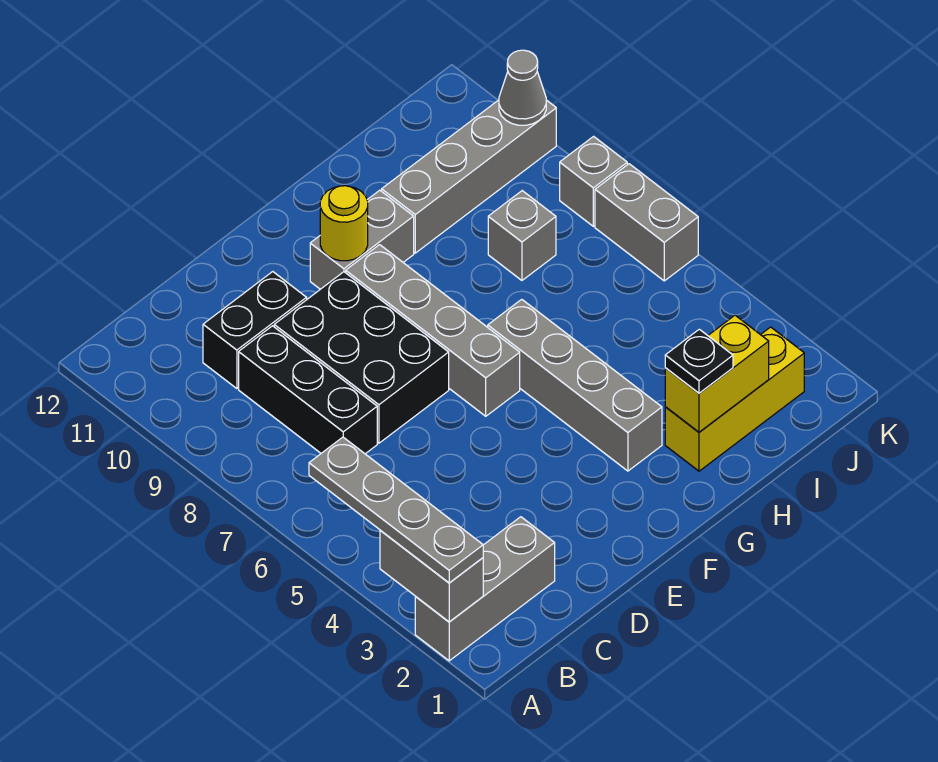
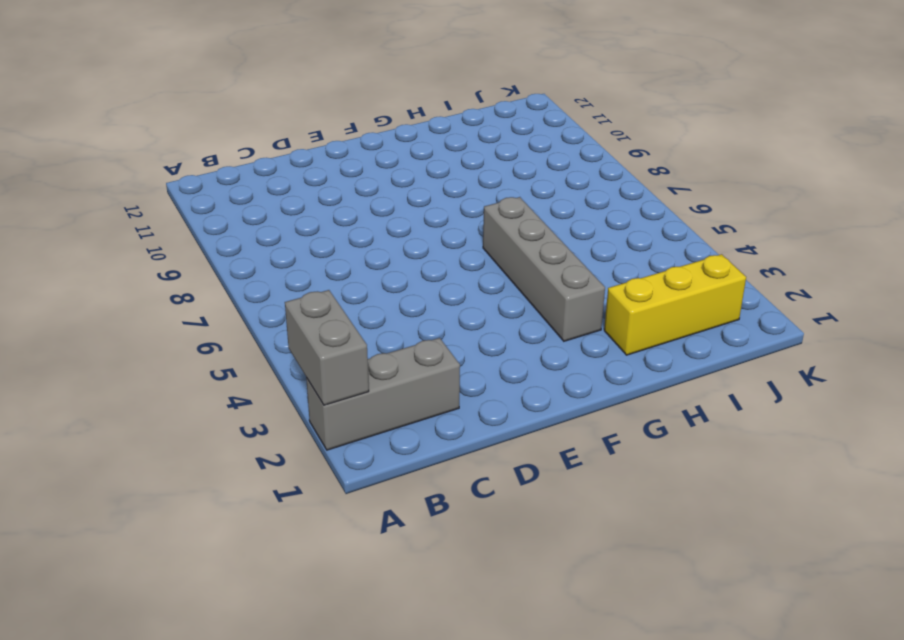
none -> black 1x3 brick [239,326,377,454]
none -> black 1x2 brick [203,272,307,389]
none -> black 2x3 brick [274,272,449,443]

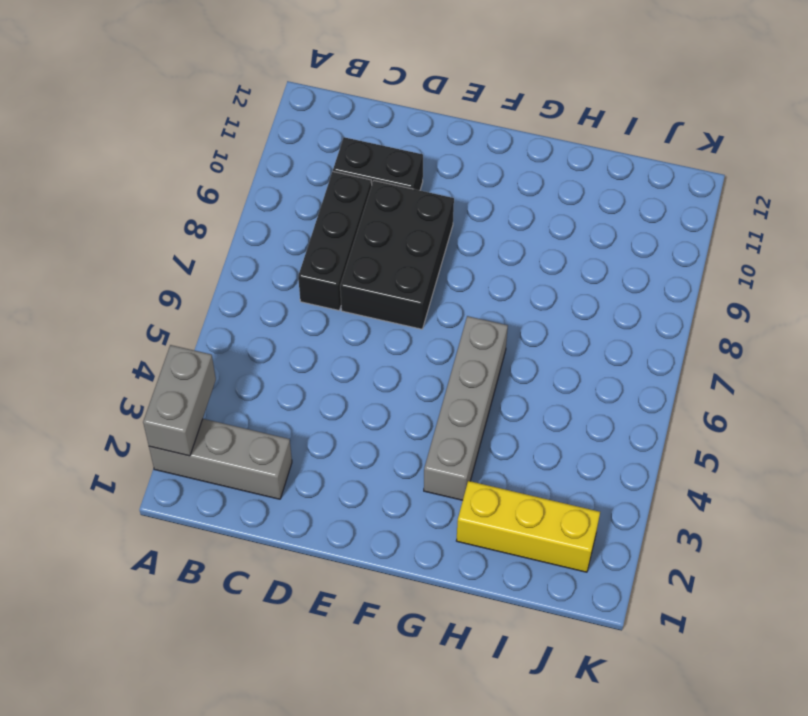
none -> grey 1x4 brick [346,245,520,416]
none -> grey 1x2 brick [310,190,414,289]
none -> grey 1x4 brick [382,100,556,253]

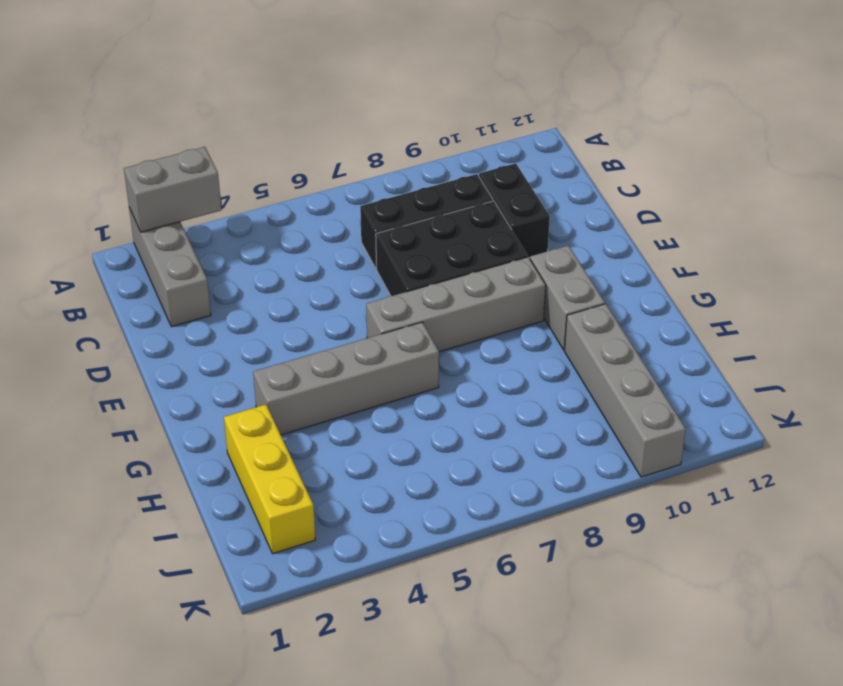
none -> grey 1x1 brick [488,191,556,280]
none -> grey 1x2 brick [595,164,698,281]
none -> grey 1x1 brick [560,136,627,226]

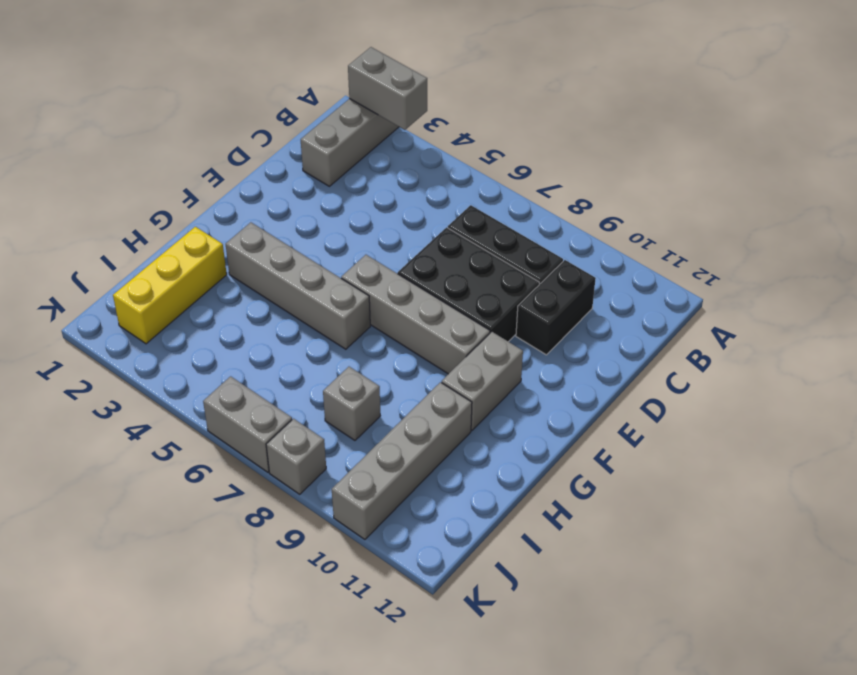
none -> yellow 1x1 round brick [320,186,368,261]
none -> yellow 1x2 brick [665,315,769,432]
none -> grey 1x1 cone [499,50,546,125]

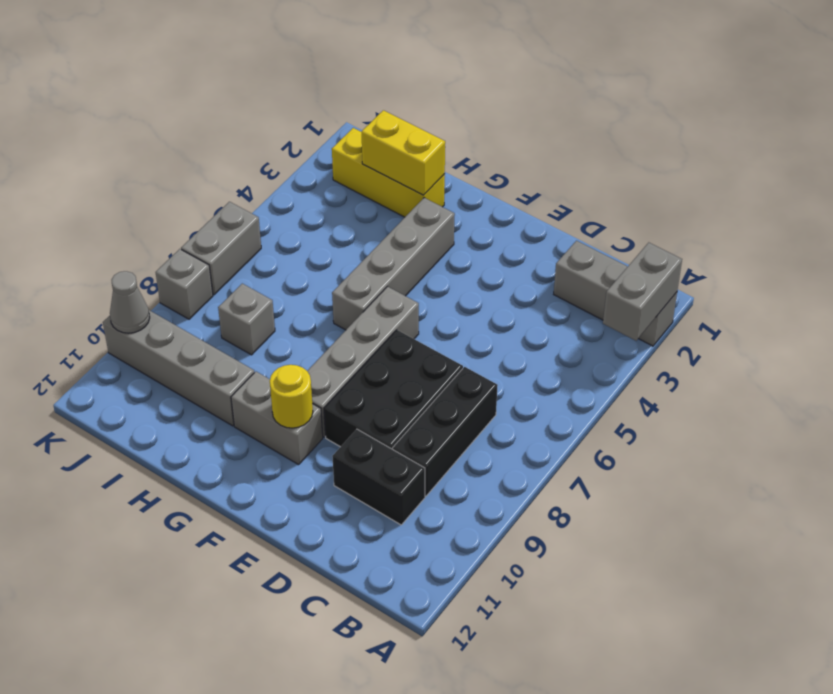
none -> grey 1x4 plate [309,437,483,583]
none -> black 1x1 plate [665,329,733,393]

